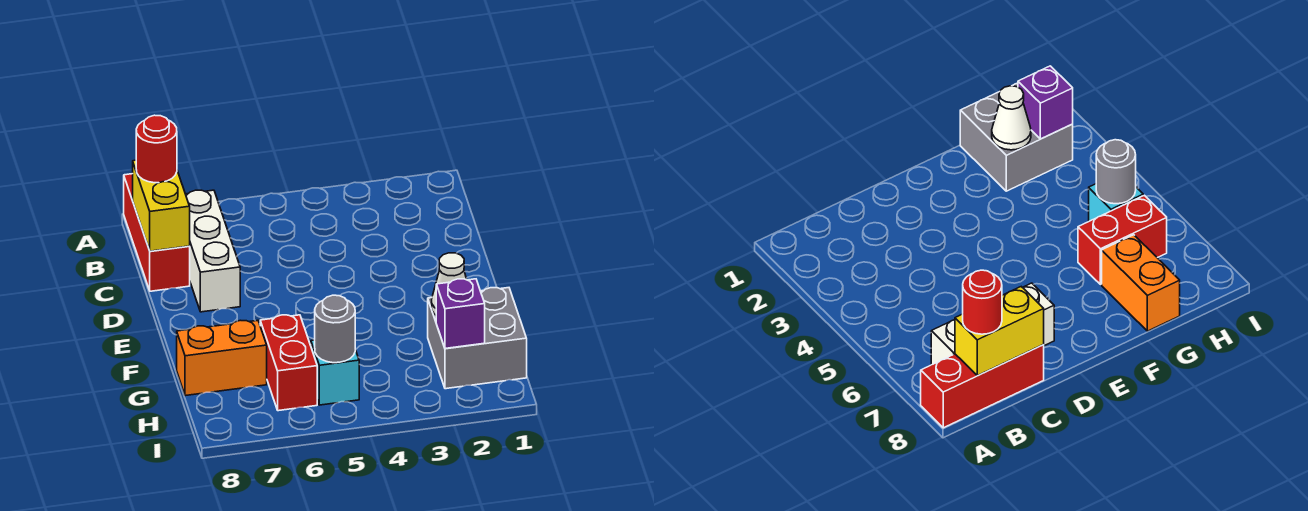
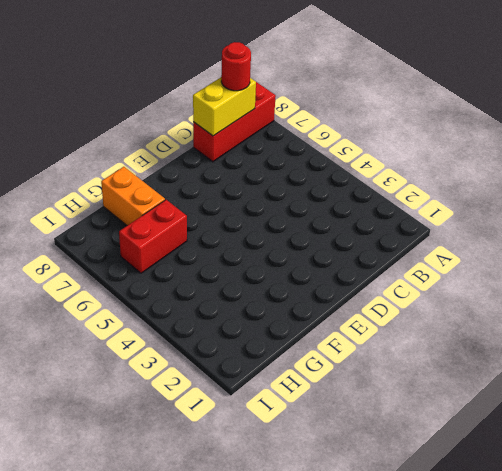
none -> white 1x3 brick [186,190,240,312]
none -> grey 2x2 brick [428,288,527,389]

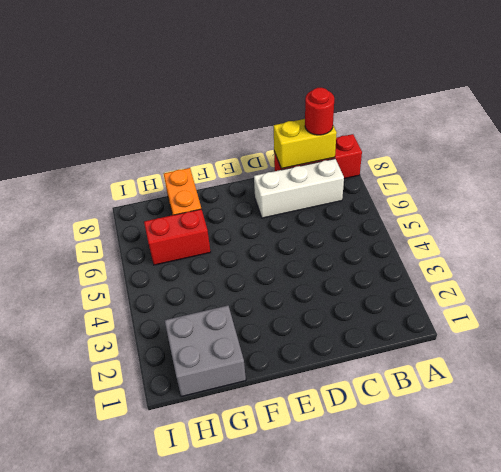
none -> cyan 1x1 brick [311,340,359,405]
none -> white 1x1 cone [432,253,467,315]

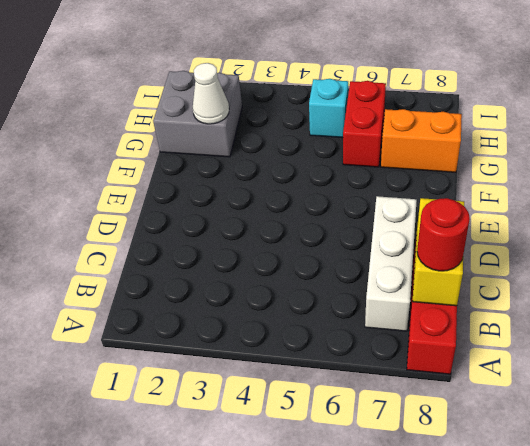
none -> purple 1x1 brick [436,279,485,348]
none -> grey 1x1 round brick [315,295,355,363]

